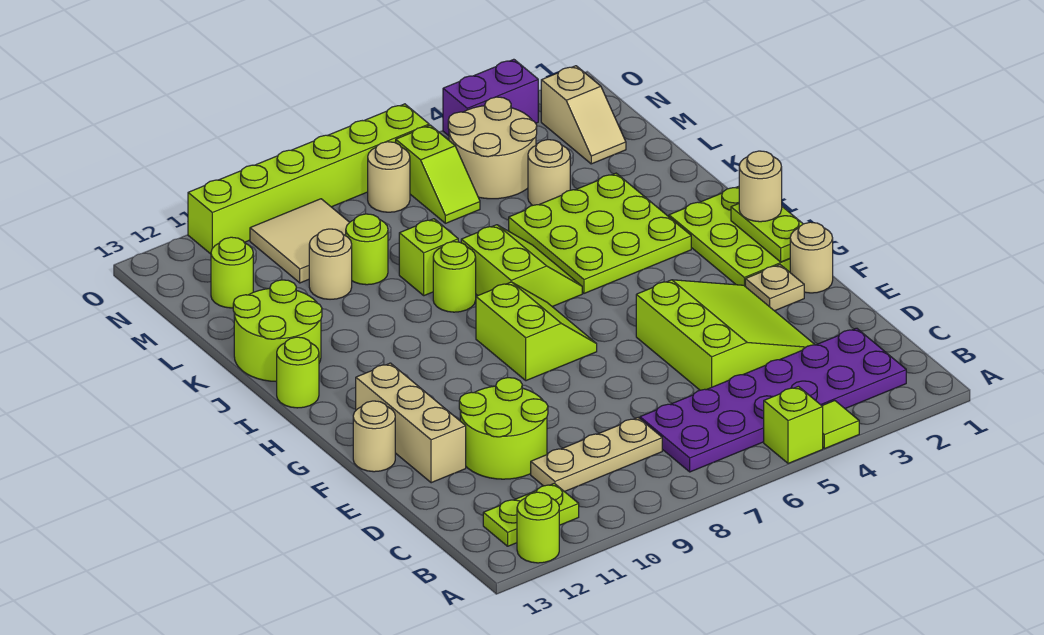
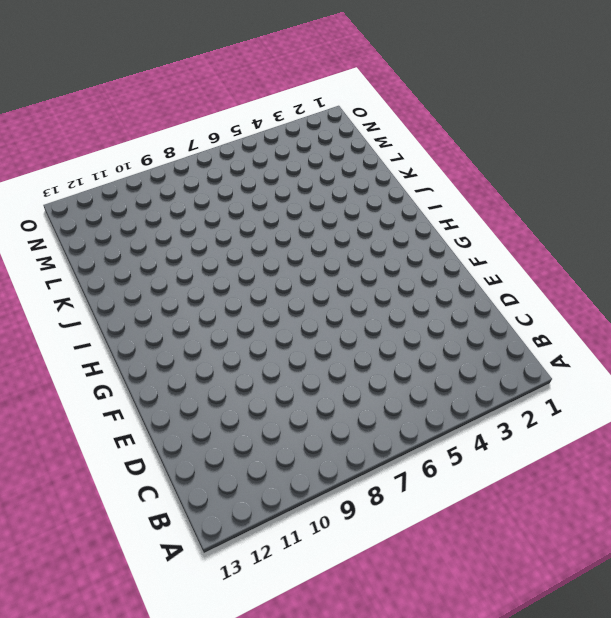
none -> lime 1x1 tile [822,401,859,449]
none -> lime 1x1 brick [764,386,823,463]
none -> lime 1x1 round brick [517,492,559,563]
none -> purple 2x6 plate [640,328,906,472]

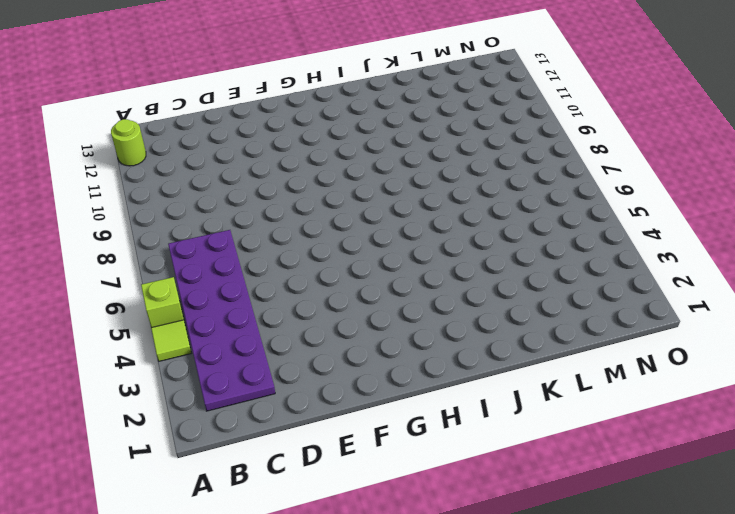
none -> lime 1x2 plate [483,483,579,546]
none -> tan 1x3 plate [531,418,662,492]
none -> lime 3x3 slope [636,280,815,390]
none -> lime 2x2 round brick [459,378,548,479]

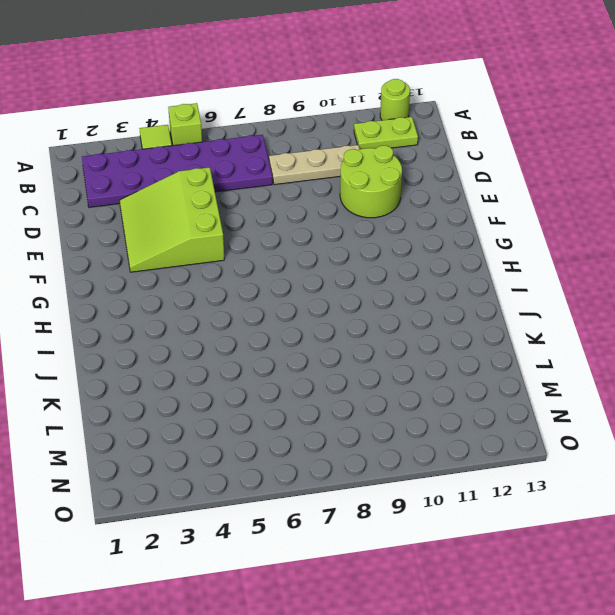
none -> tan 1x3 brick [356,363,466,483]
none -> tan 1x1 round brick [790,222,833,293]
none -> tan 1x1 plate [745,265,804,311]
none -> tan 1x1 round brick [353,401,395,472]

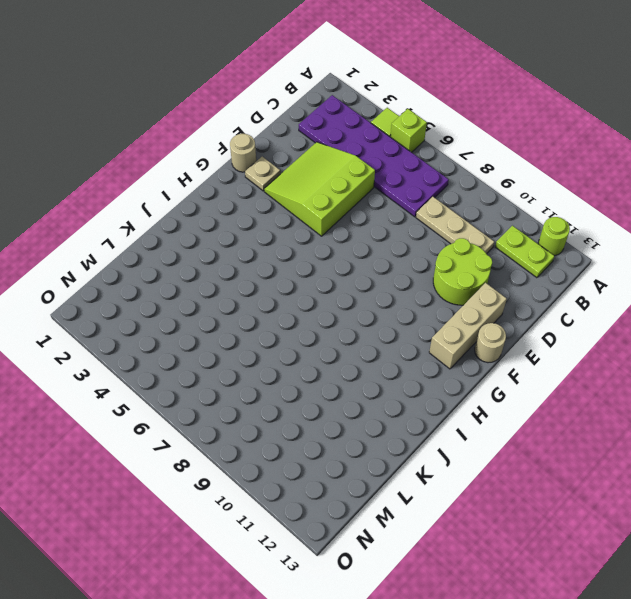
none -> lime 2x3 plate [669,186,790,286]
none -> lime 2x2 slope [476,282,597,381]
none -> lime 3x3 plate [509,173,691,293]
none -> lime 2x2 slope [461,225,582,307]

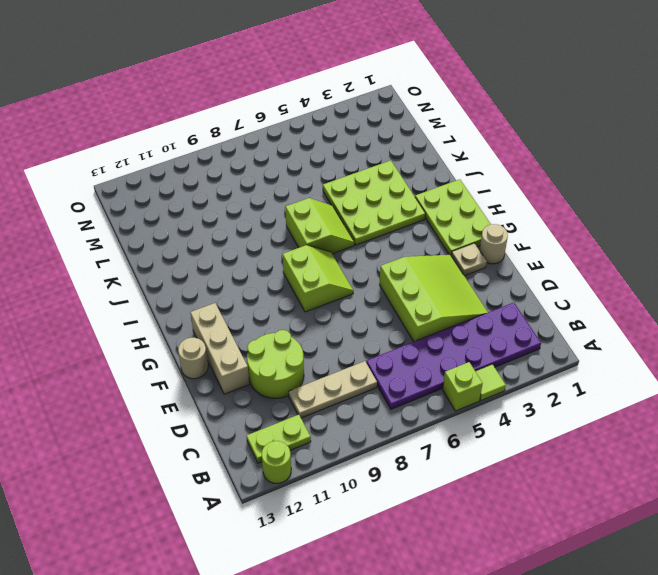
none -> lime 1x1 round brick [277,337,319,408]
none -> lime 1x1 round brick [433,242,476,312]
none -> lime 2x2 round brick [233,280,322,382]
none -> lime 1x1 brick [399,219,458,296]

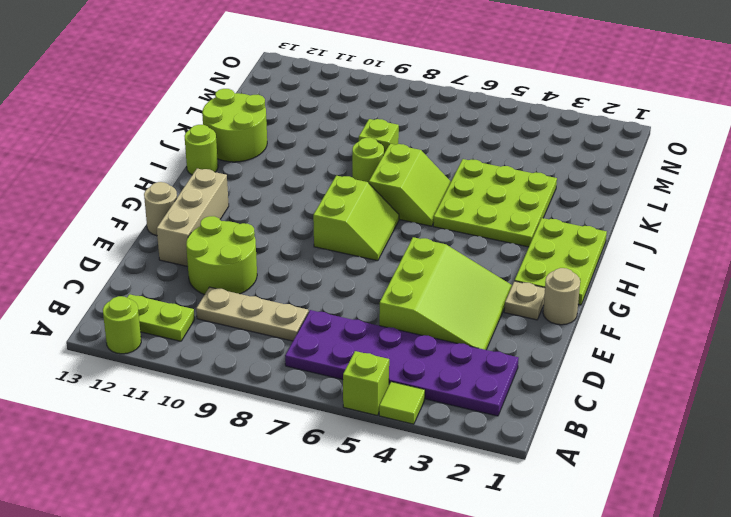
none -> tan 1x1 round brick [528,140,570,205]
none -> lime 1x1 round brick [346,214,388,285]
none -> tan 1x1 round brick [309,229,352,299]
none -> tan 1x2 slope [541,66,626,164]

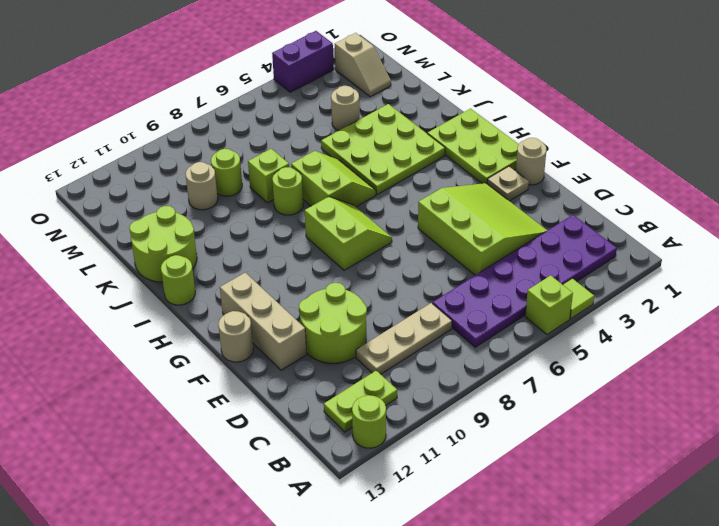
none -> tan 2x2 round brick [448,97,537,199]
none -> lime 1x2 slope [396,125,480,223]
none -> tan 2x2 tile [250,199,350,283]
none -> lime 1x1 round brick [211,237,253,308]

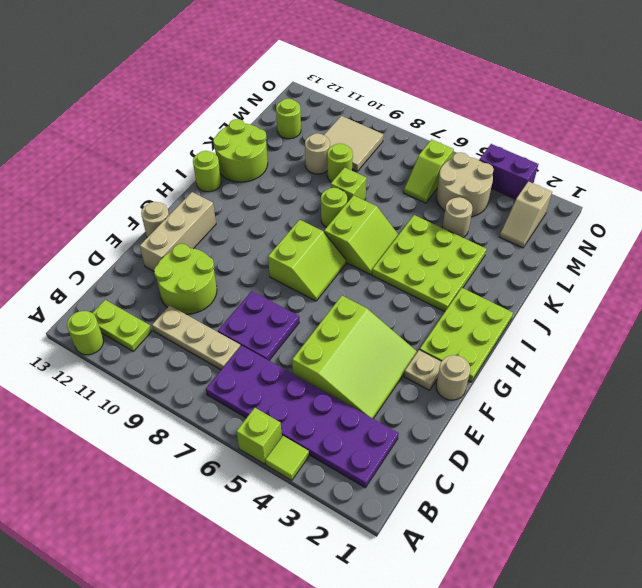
purple 2x2 plate [218,291,299,360] -> none
none -> tan 1x1 round brick [368,142,410,212]
none -> lime 1x6 brick [188,104,429,254]
none -> lime 1x2 plate [731,204,803,262]
none -> tan 1x1 round brick [739,151,782,222]

